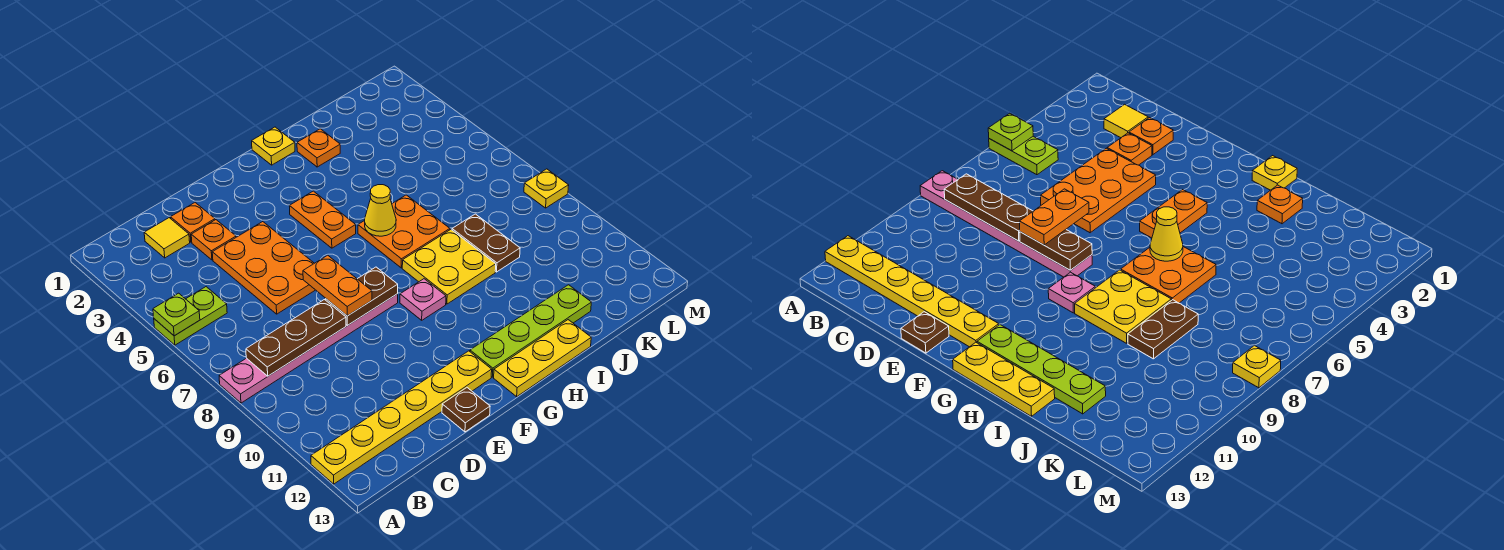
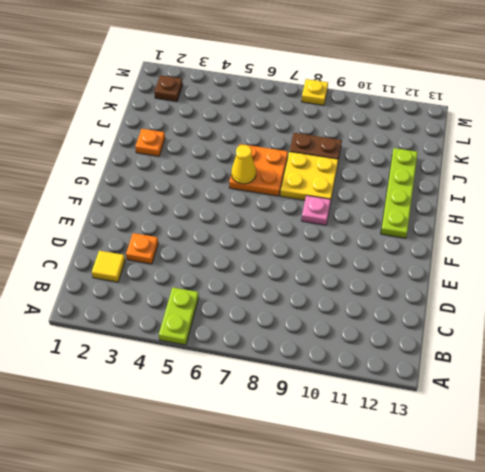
brown 1x1 plate [154,75,183,101] -> brown 1x1 plate moved to [442,388,490,432]
none -> pink 1x6 plate [219,294,398,403]
none -> yellow 1x6 plate [311,351,492,484]
none -> orange 1x1 plate [171,203,215,242]

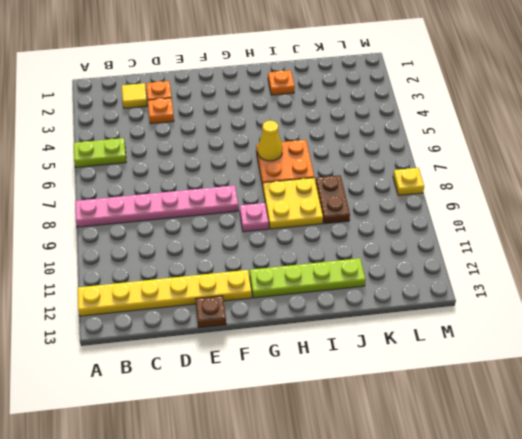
none -> orange 2x3 plate [212,222,315,314]
none -> orange 1x2 plate [290,191,356,248]
none -> yellow 1x3 plate [494,320,591,397]

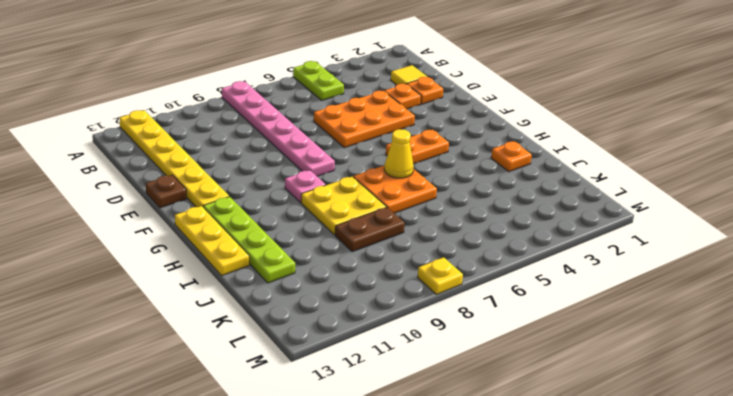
none -> yellow 1x1 plate [252,127,295,165]
none -> lime 1x1 plate [153,293,200,336]
none -> brown 1x3 plate [246,300,346,376]

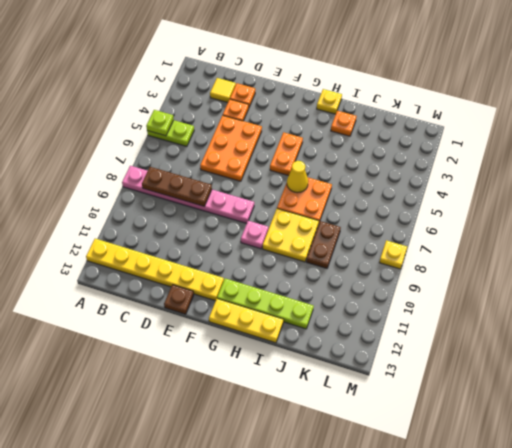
none -> brown 1x2 plate [326,267,398,326]
none -> orange 1x2 plate [303,255,372,316]

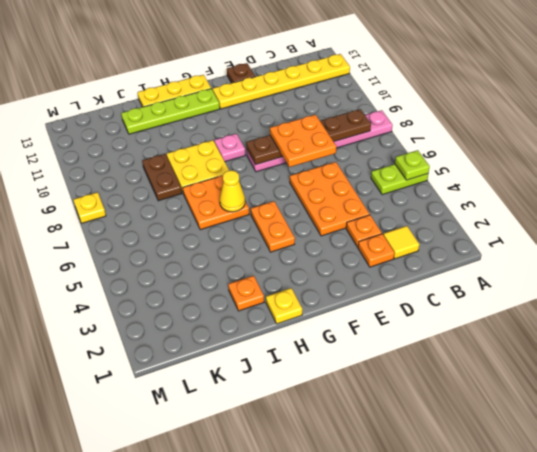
orange 2x2 plate [270,115,336,167] -> orange 1x2 plate [303,255,372,316]

